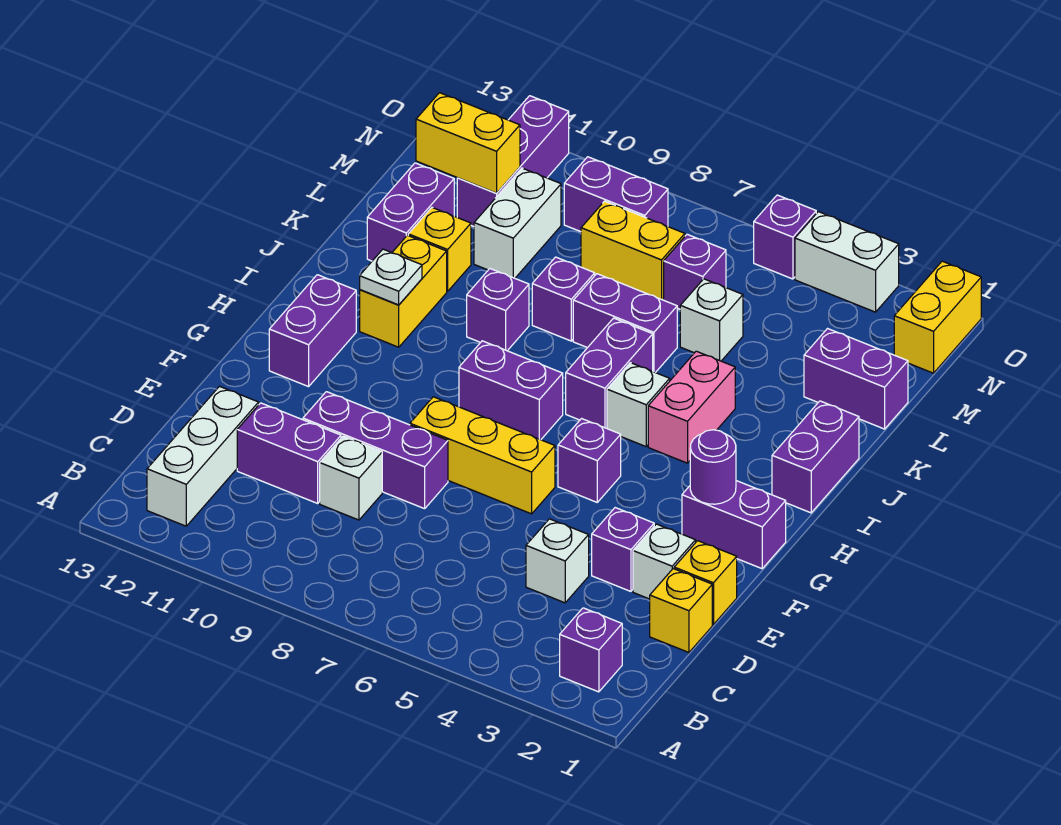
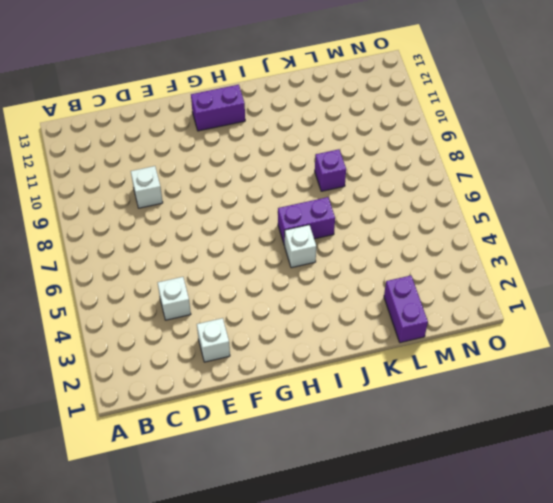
none -> purple 1x1 brick [560,608,622,692]
none -> white 1x3 brick [147,386,259,526]
none -> yellow 1x1 brick [650,569,712,653]
none -> purple 1x2 brick [237,403,341,503]

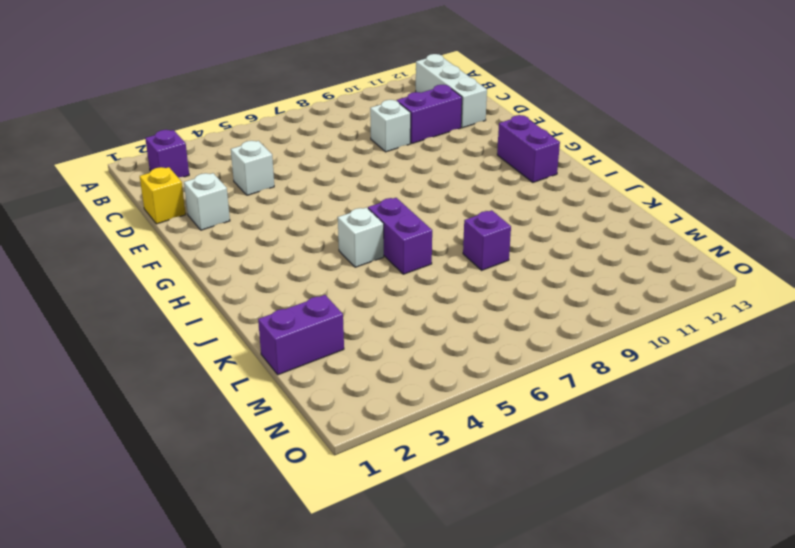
none -> yellow 1x1 brick [674,541,737,625]
none -> purple 1x1 brick [592,508,654,591]
none -> purple 1x3 brick [303,392,448,509]
none -> yellow 1x3 brick [410,397,555,514]

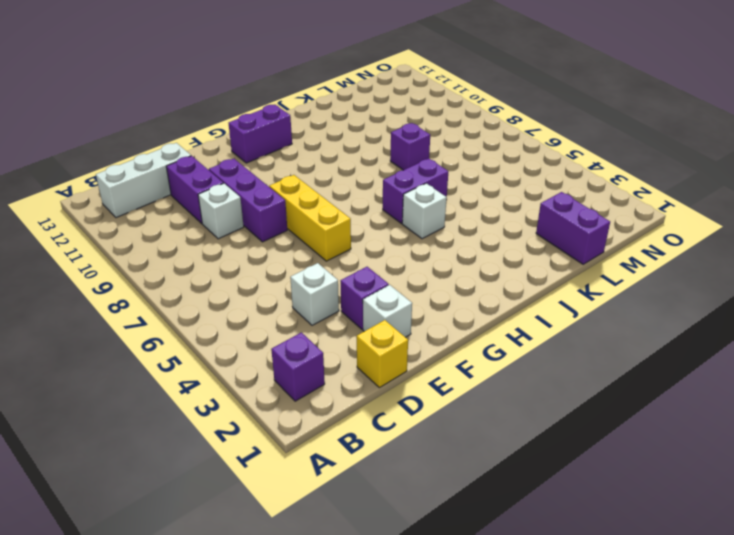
none -> yellow 1x1 brick [674,541,737,625]
none -> purple 1x2 brick [682,481,786,569]
none -> purple 1x1 brick [558,419,621,502]
none -> purple 1x2 brick [459,341,563,440]

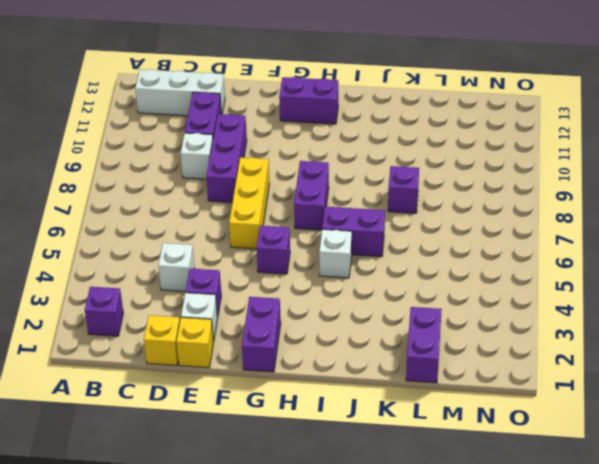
none -> purple 1x2 brick [772,401,859,513]
none -> pink 1x2 brick [648,351,735,463]
none -> yellow 1x2 brick [360,235,447,347]
none -> purple 1x1 brick [467,269,529,351]

